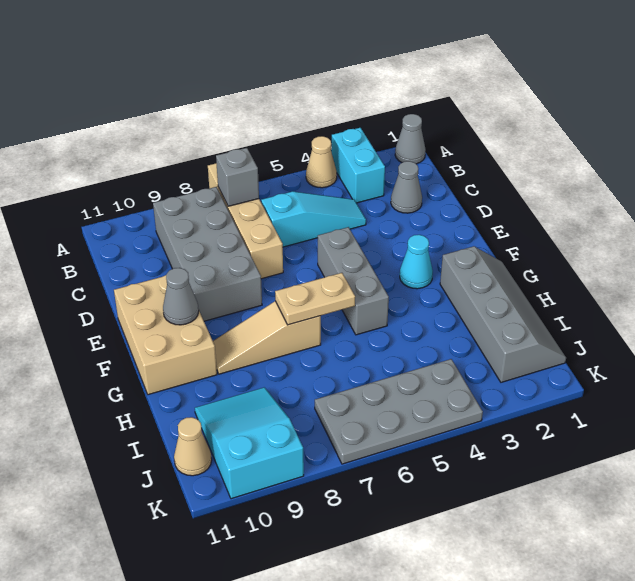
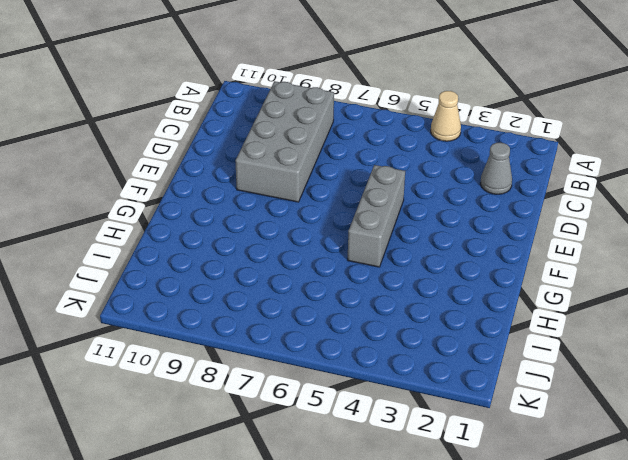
none -> grey 1x1 cone [395,114,426,164]
none -> cyan 1x2 brick [332,128,385,203]
none -> tan 1x4 brick [208,163,283,279]

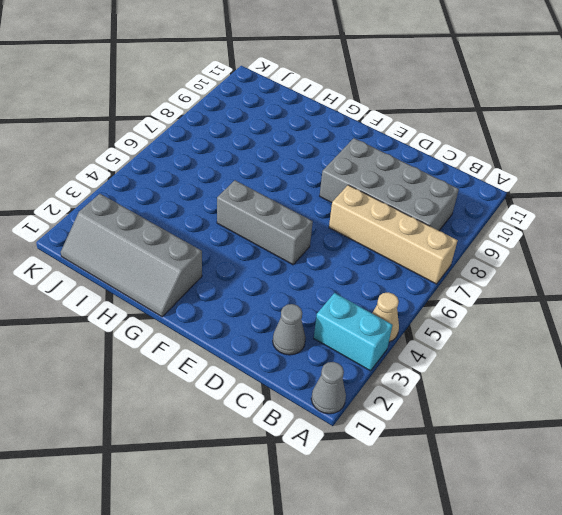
none -> cyan 1x3 slope [261,191,366,247]
none -> tan 2x3 brick [114,275,217,395]
none -> cyan 1x1 cone [400,235,433,289]

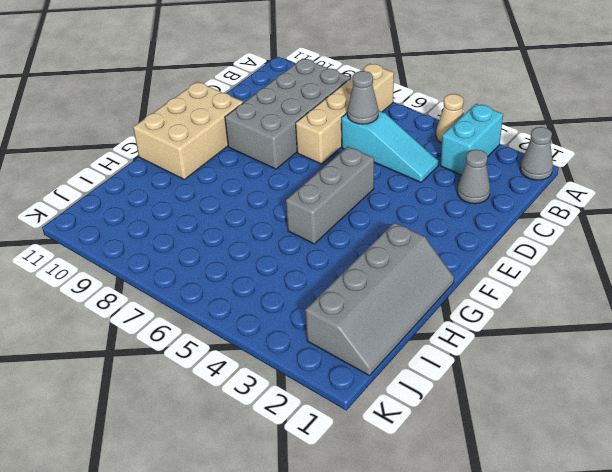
grey 1x1 cone [347,71,379,124] -> grey 1x1 cone moved to [163,268,199,325]
none -> cyan 1x1 cone [400,235,433,289]
none -> tan 1x3 slope [213,301,321,374]
none -> cyan 2x3 slope [195,387,304,499]

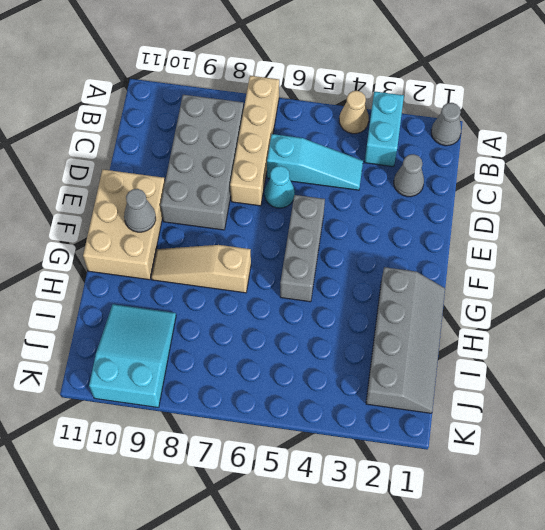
cyan 1x1 cone [265,166,295,208] -> cyan 1x1 cone moved to [400,235,433,289]
none -> grey 2x4 plate [315,359,483,464]
none -> tan 1x1 cone [174,417,212,476]
none -> grey 1x1 brick [216,148,259,206]

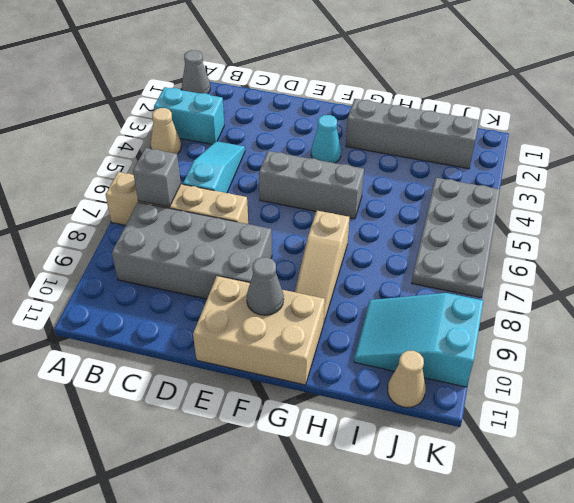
none -> grey 1x1 cone [391,161,422,213]
none -> tan 1x2 plate [275,273,355,325]

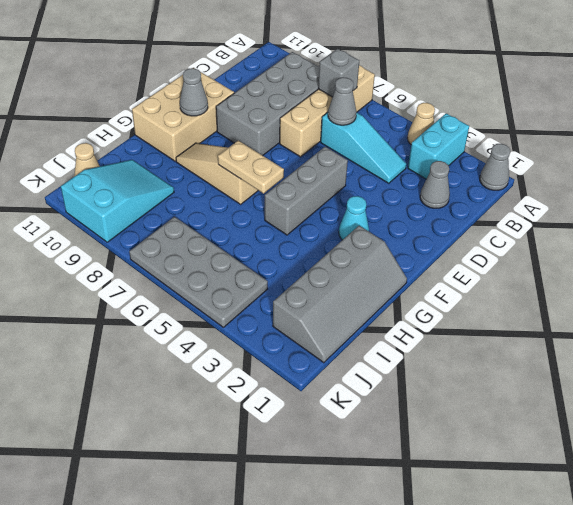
grey 1x1 cone [328,78,357,125] -> none

